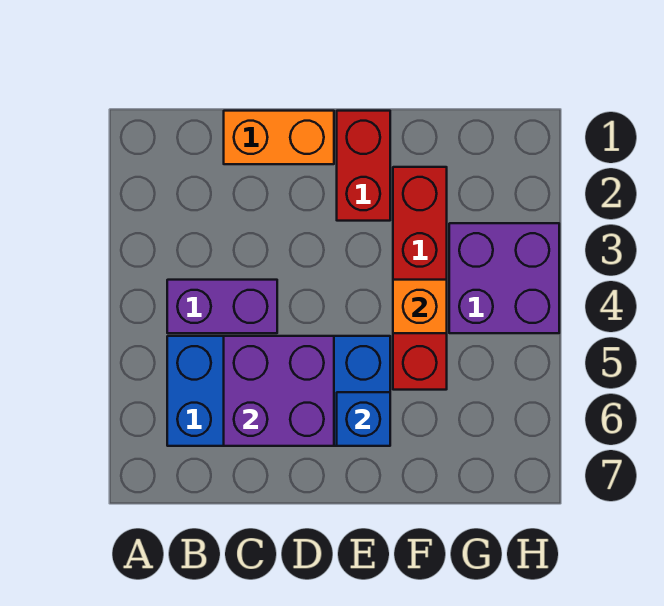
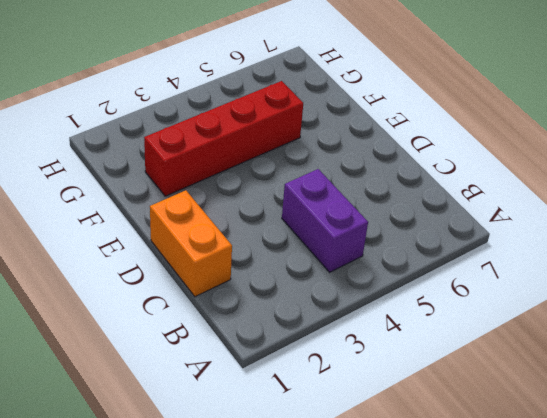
none -> blue 2x4 brick [167,336,390,446]
none -> red 1x2 brick [337,111,390,221]

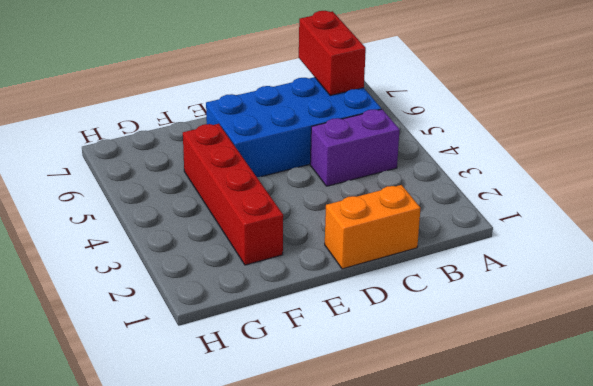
red 1x2 brick [299,11,366,96] -> red 1x2 brick moved to [337,111,390,221]
none -> purple 2x2 brick [449,223,559,333]
none -> purple 2x2 brick [224,336,334,446]

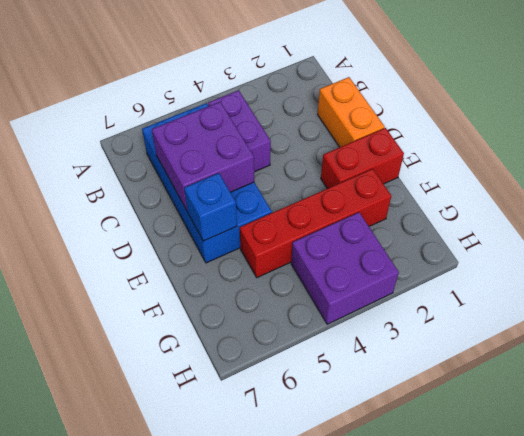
none -> orange 1x1 brick [393,280,447,333]

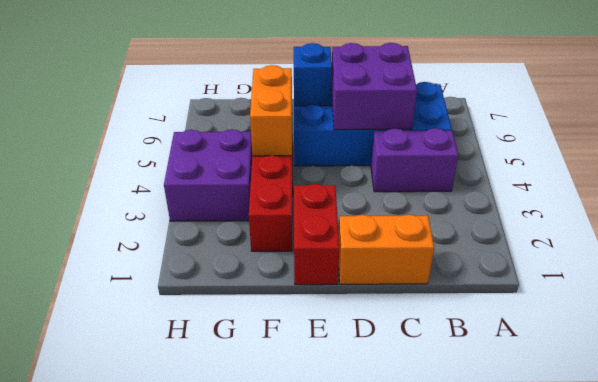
orange 1x2 brick [250,65,292,156] -> orange 1x1 brick [393,280,447,333]

